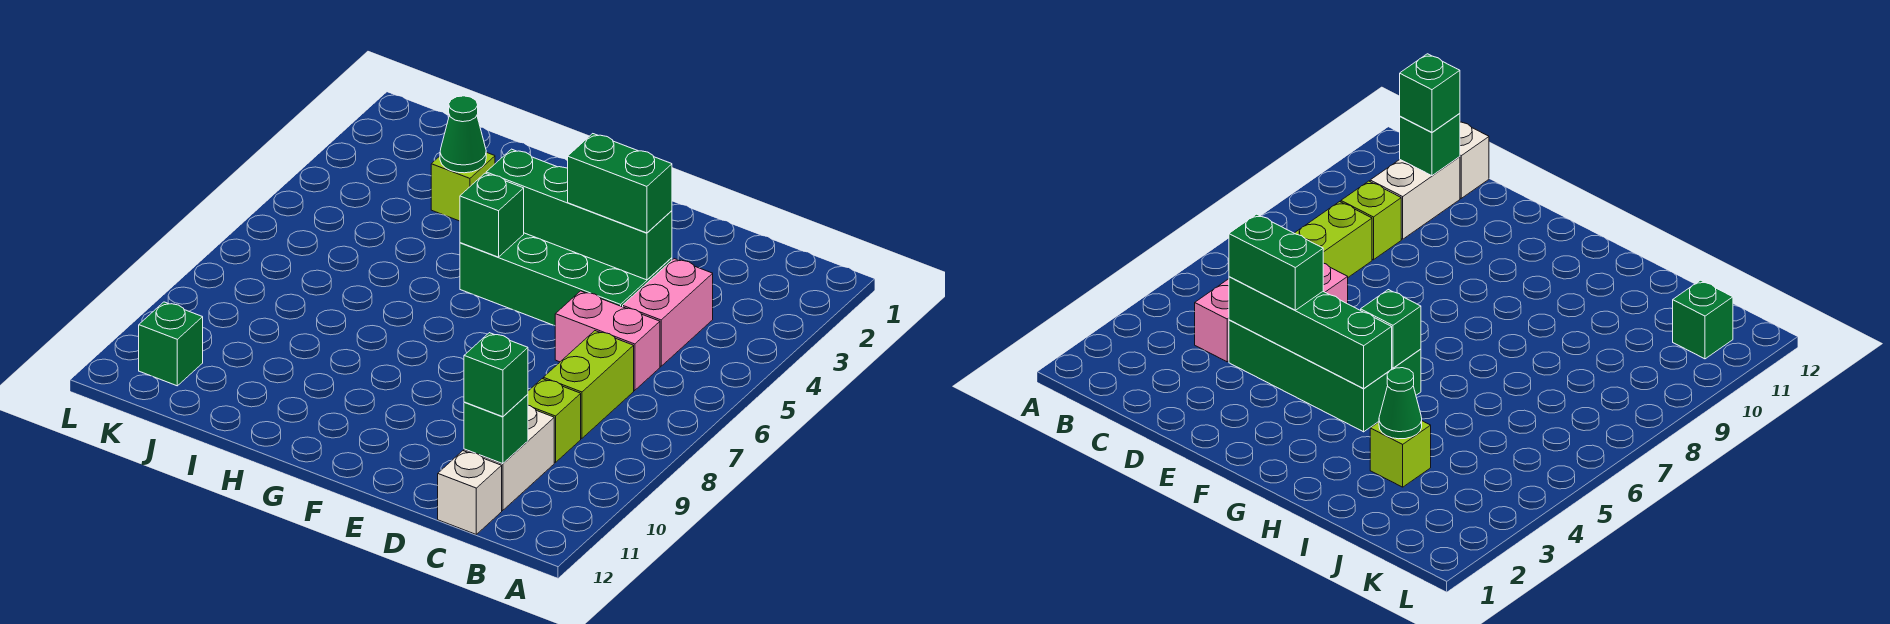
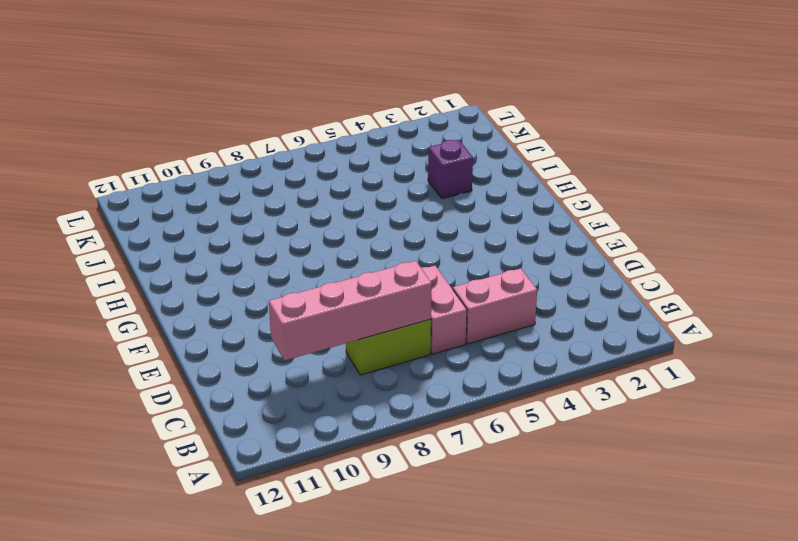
pink 1x4 brick [269,261,432,360] -> none
purple 1x1 brick [428,140,473,199] -> lime 1x1 brick [431,152,495,221]
none -> lime 1x1 brick [528,379,581,462]
none -> white 1x2 brick [464,405,554,511]
none -> white 1x1 brick [438,451,502,534]

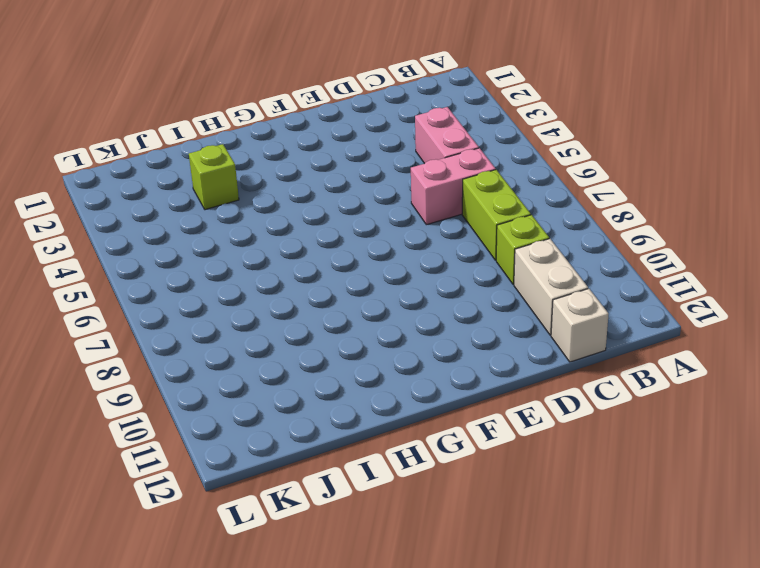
none -> green 2x4 brick [460,233,672,326]
none -> green 1x1 brick [139,302,203,386]
none -> green 1x1 brick [464,394,528,464]

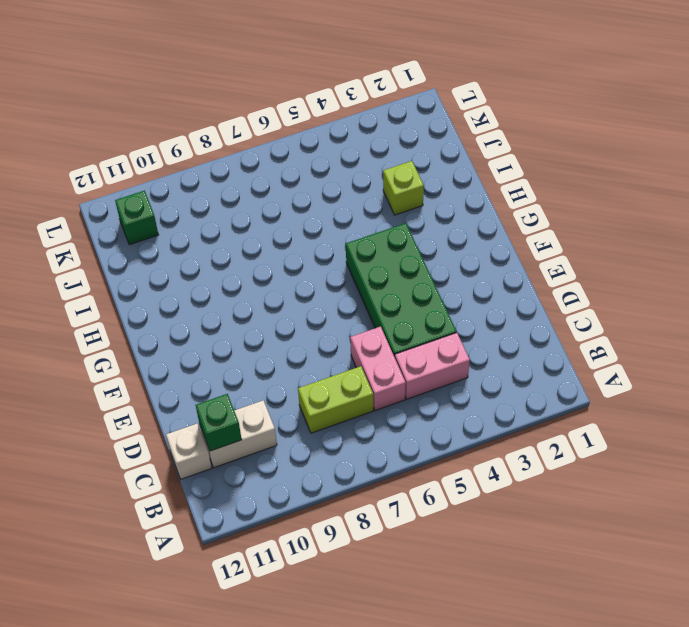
none -> lime 1x1 brick [528,379,581,462]
none -> green 1x4 brick [486,149,672,280]
none -> green 1x1 brick [460,173,524,257]

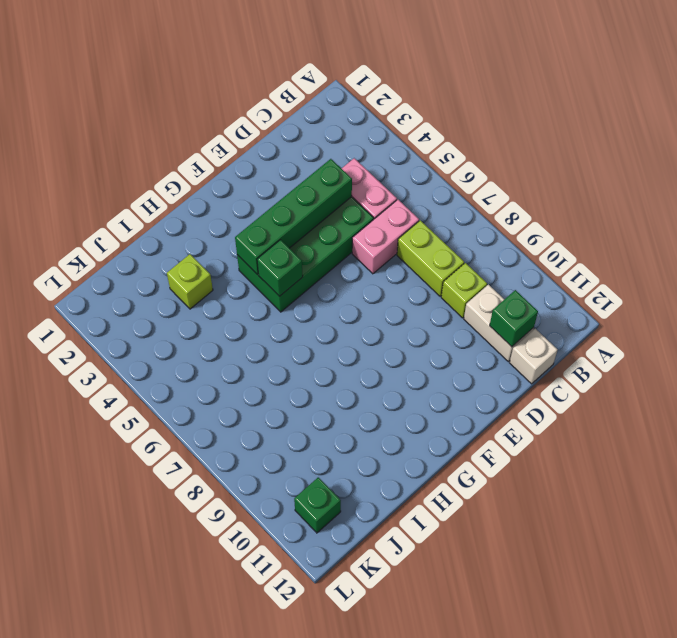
none -> green 1x1 cone [440,96,486,173]
none -> green 1x1 brick [464,333,528,417]
none -> green 1x2 brick [568,134,672,233]

